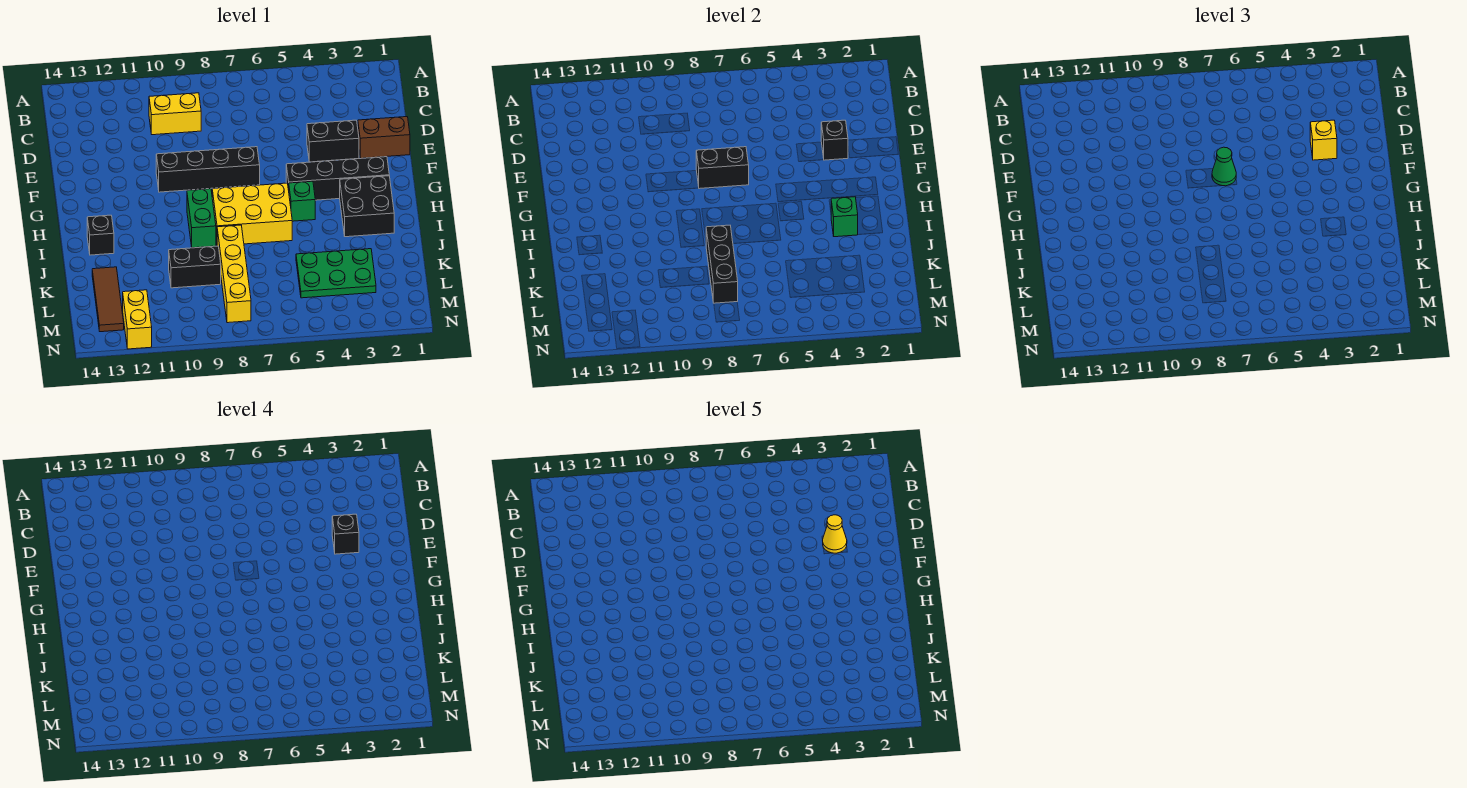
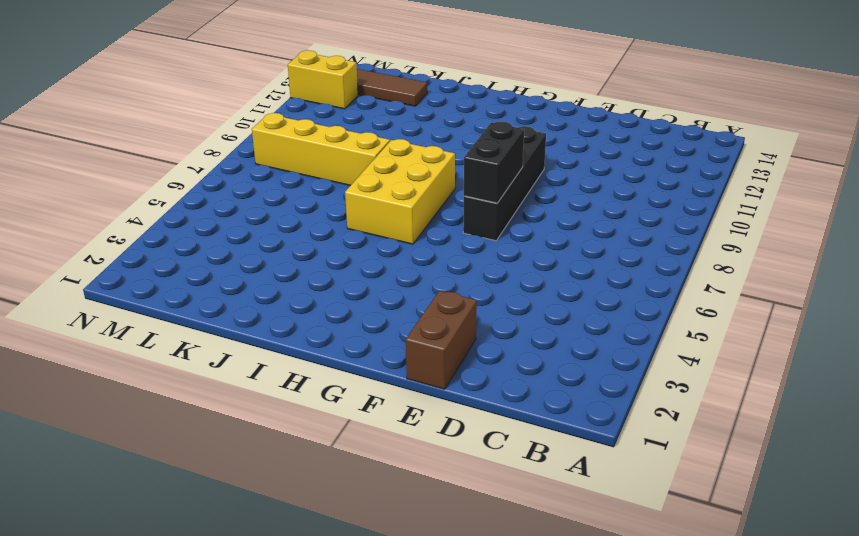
none -> yellow 1x2 brick [149,93,201,135]
none -> black 1x2 brick [307,120,359,162]
none -> black 1x4 brick [286,157,389,200]

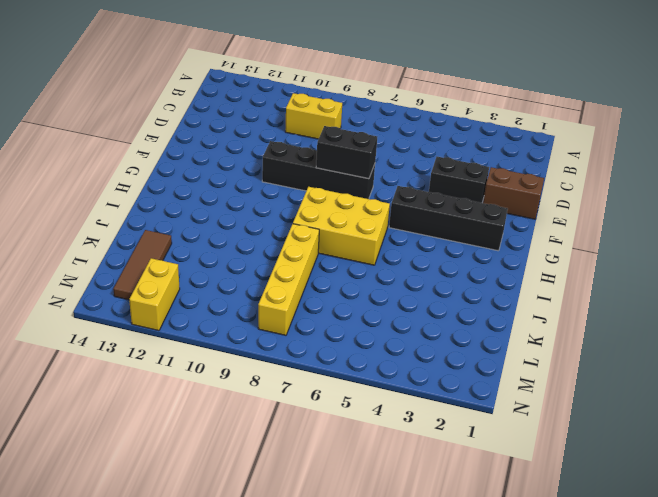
none -> black 2x2 brick [340,176,394,237]
none -> green 1x1 brick [289,181,315,221]
none -> green 1x2 brick [187,189,216,248]

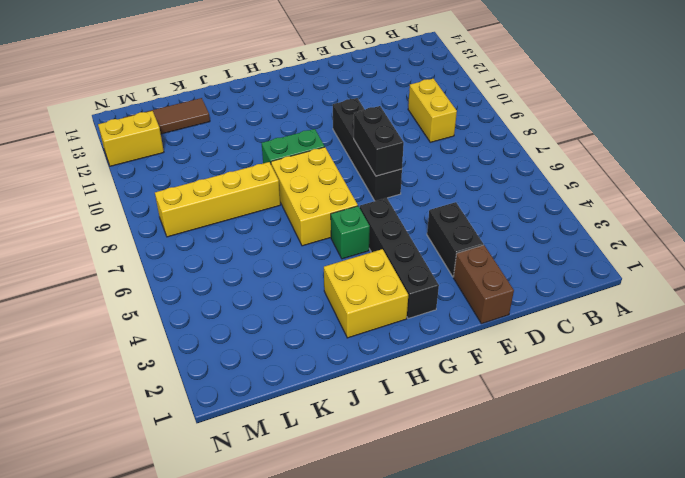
yellow 2x2 brick [324,249,408,338] -> black 2x2 brick [340,176,394,237]
none -> black 1x1 brick [87,215,114,255]
none -> green 2x3 plate [296,249,376,298]
none -> black 1x2 brick [169,246,221,288]

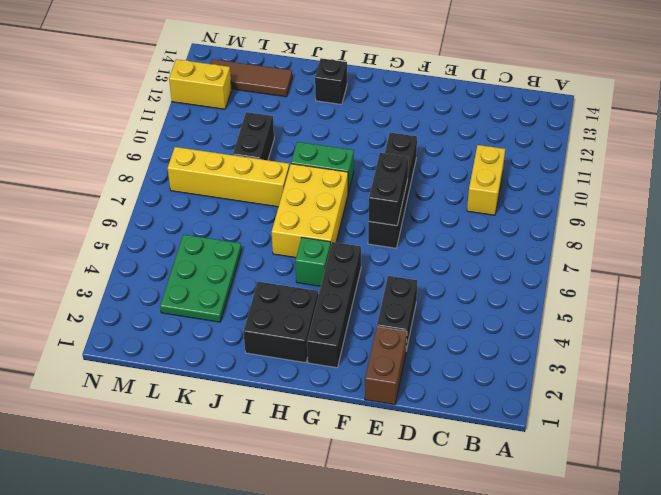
none -> black 1x1 brick [821,120,848,160]
none -> green 1x1 brick [831,197,858,237]
none -> black 1x3 brick [706,225,738,303]

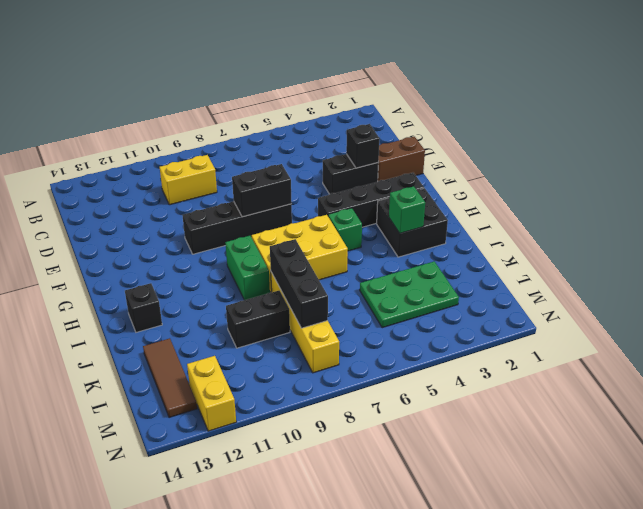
none -> yellow 1x1 brick [1310,120,1337,160]
none -> green 1x1 cone [1212,147,1236,186]
none -> black 1x1 brick [332,514,359,554]

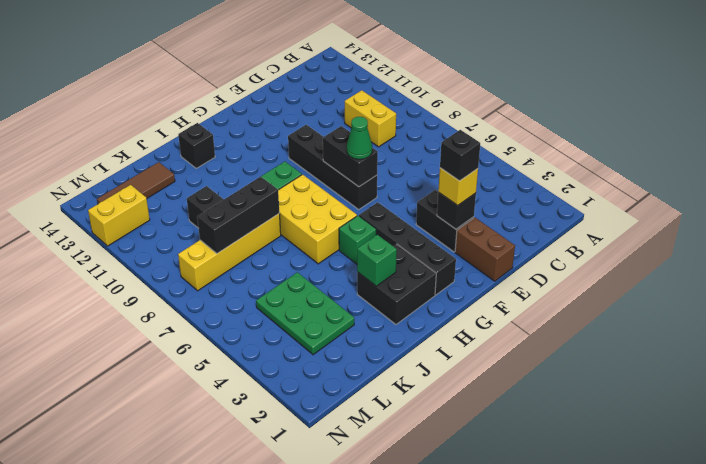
none -> yellow 1x1 cone [823,515,847,553]

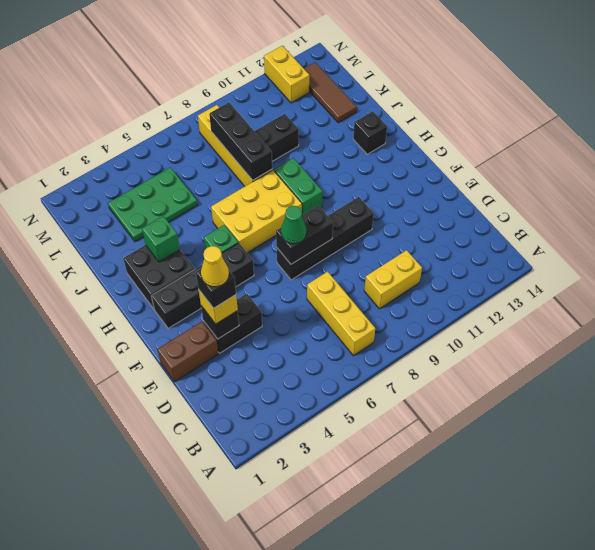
yellow 1x3 brick [307,272,375,356] -> none

